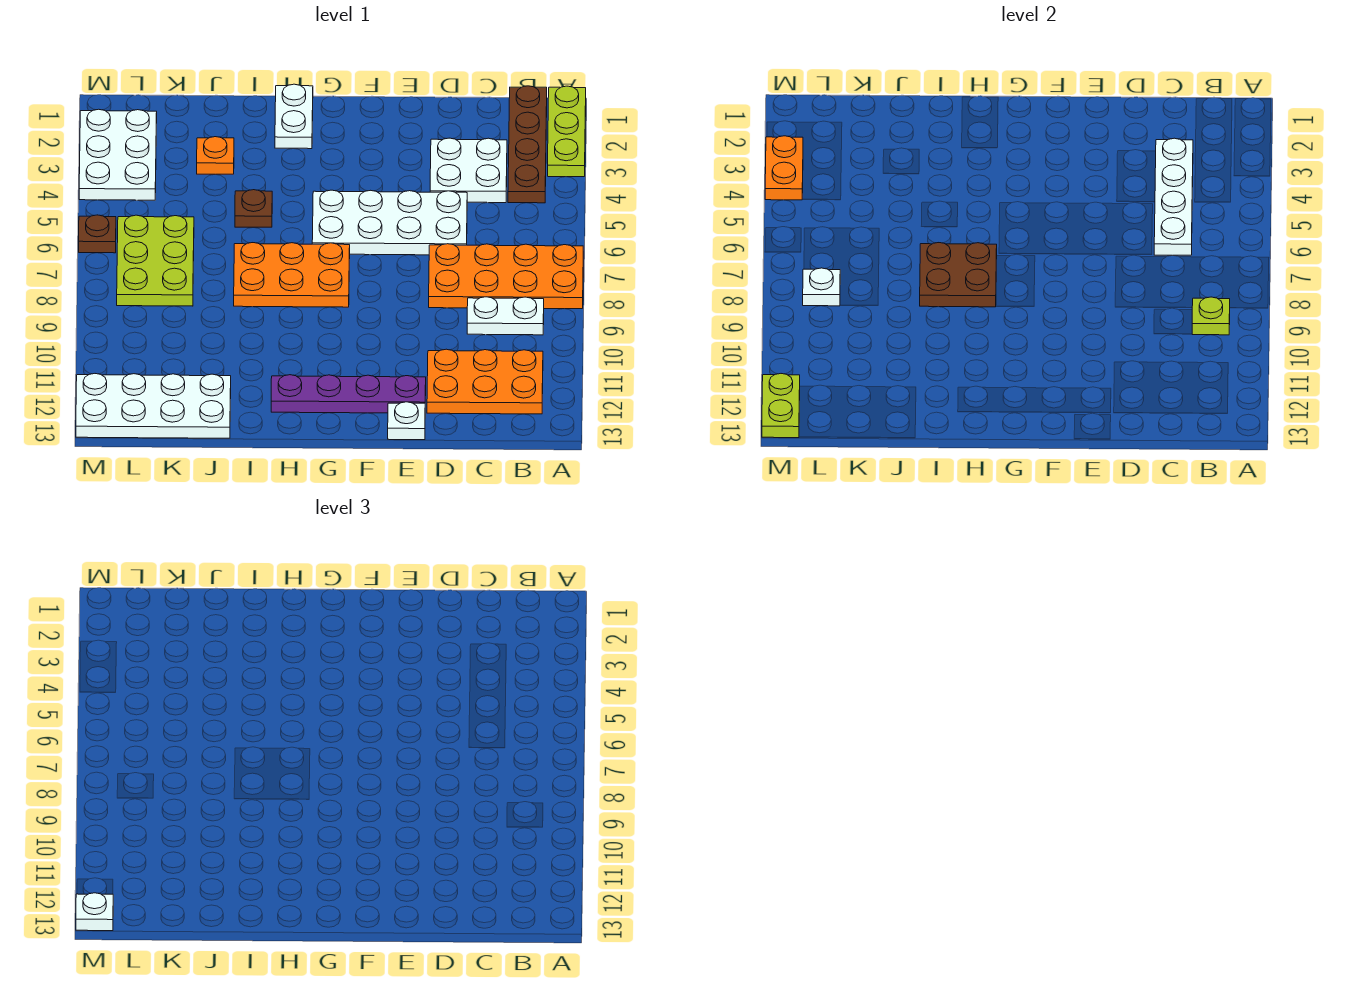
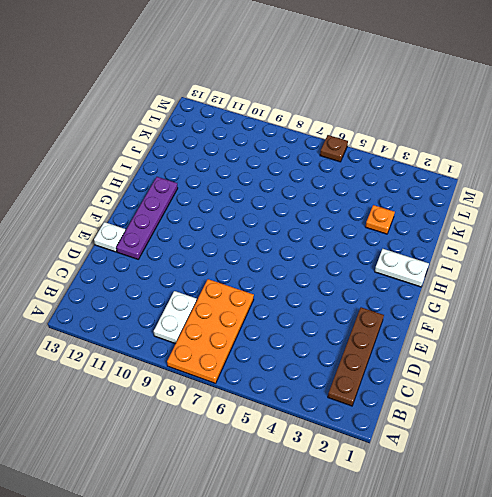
brown 1x4 plate [328,307,384,406] -> brown 1x4 plate turned to [508,86,547,203]
none -> lime 1x3 plate [548,86,586,177]
none -> orange 2x3 plate [427,349,543,414]
none -> white 2x2 plate [430,138,507,203]

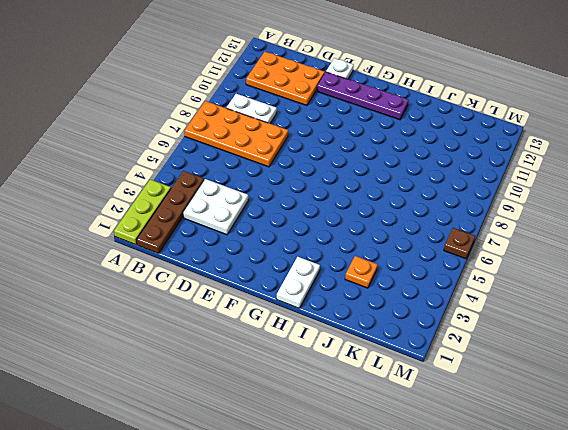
none -> white 2x4 plate [312,190,467,255]
none -> orange 2x3 plate [234,243,350,307]
none -> brown 1x1 plate [235,190,272,227]

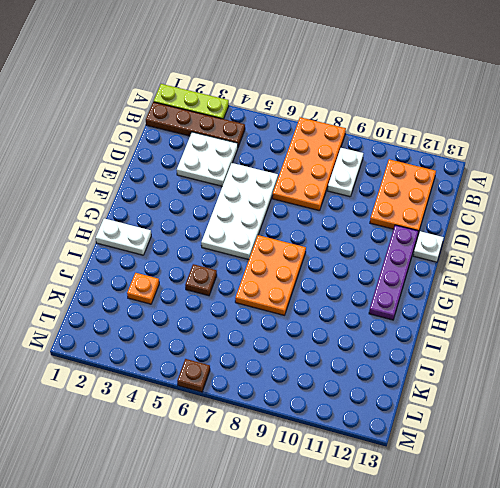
none -> white 2x4 plate [76,374,231,438]
none -> lime 2x3 plate [117,215,194,306]
none -> white 2x3 plate [79,109,157,200]

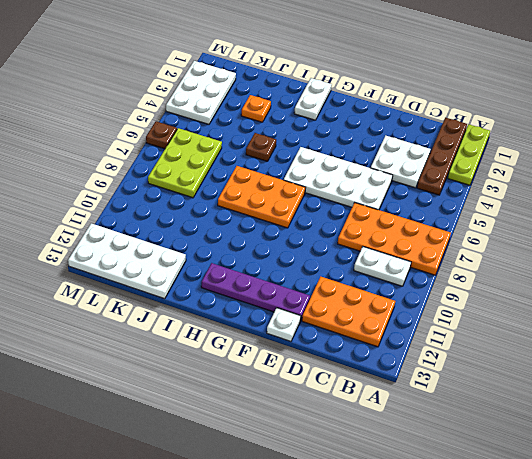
none -> lime 1x1 plate [1192,297,1230,335]
none -> white 1x4 plate [1154,138,1193,255]
none -> brown 2x2 plate [920,243,997,307]

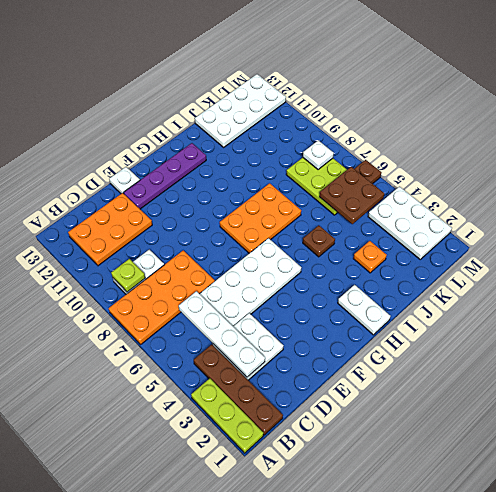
brown 2x2 plate [319,167,384,224] -> brown 2x2 plate moved to [920,243,997,307]
none -> orange 1x2 plate [765,136,803,200]
none -> lime 1x2 plate [762,374,800,438]
none -> white 1x1 plate [76,893,113,931]

